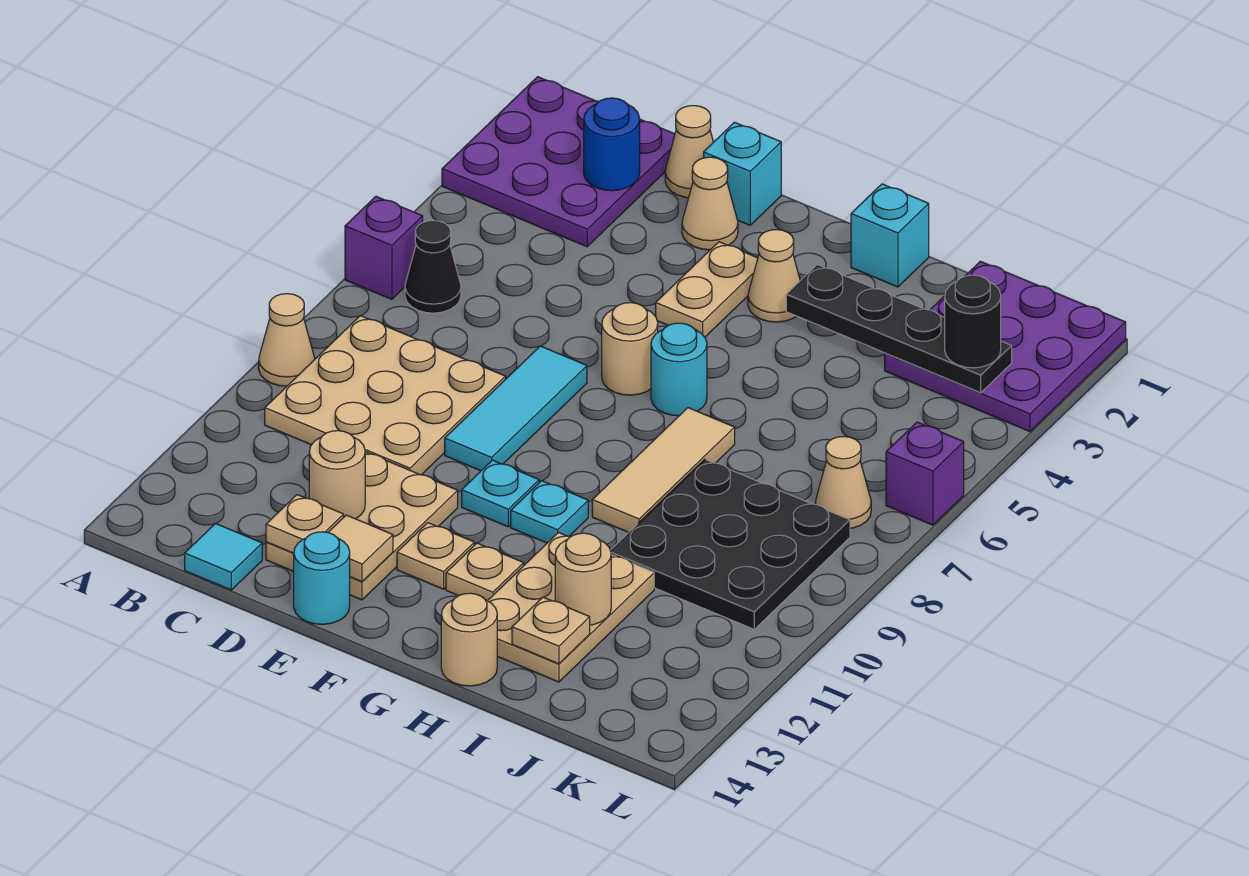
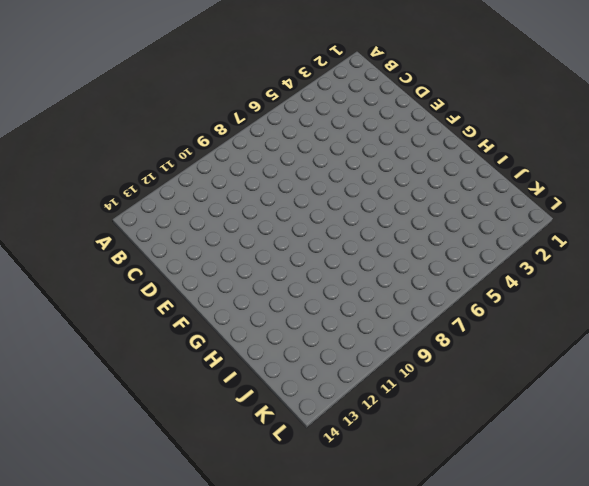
none -> purple 3x3 plate [442,77,675,247]
none -> purple 1x1 brick [345,196,423,299]
none -> tan 1x1 cone [259,294,315,386]
none -> black 1x1 cone [405,221,461,313]

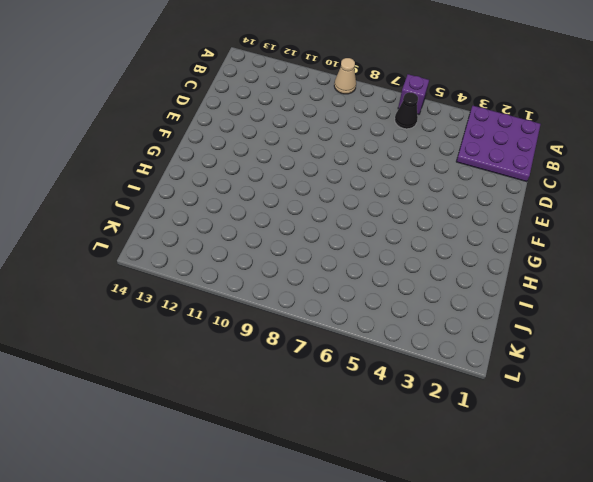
none -> tan 3x3 plate [265,316,506,475]
none -> cyan 1x1 tile [185,523,262,590]
none -> tan 1x1 cone [665,106,713,198]
none -> tan 2x3 plate [266,452,458,600]

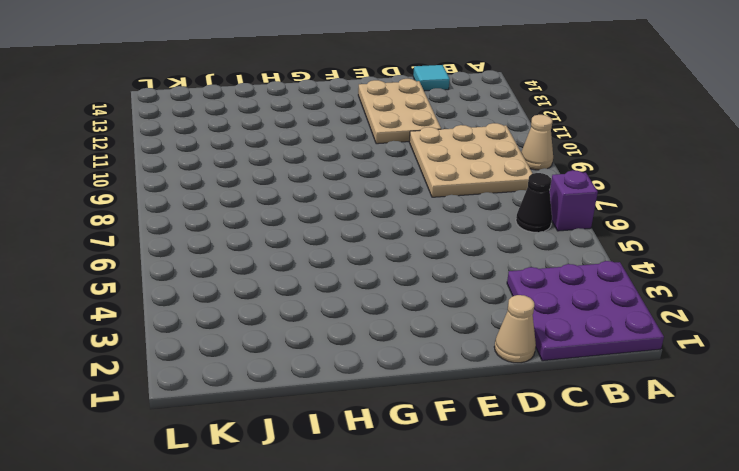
none -> cyan 1x1 brick [704,122,781,225]
none -> tan 1x1 cone [682,157,738,250]
none -> cyan 1x3 tile [445,346,587,471]
none -> cyan 1x1 round brick [294,532,350,624]

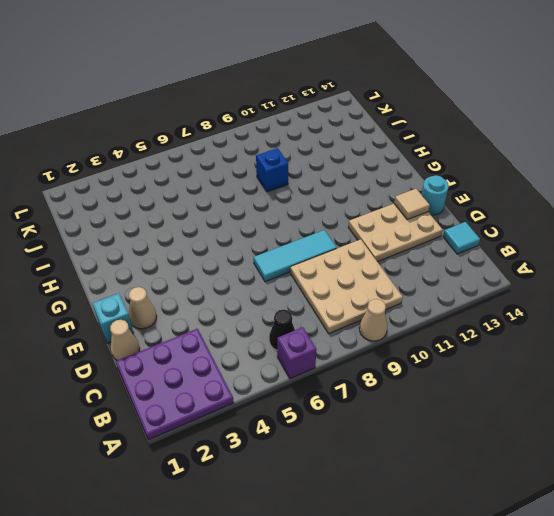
blue 1x1 brick [256,148,288,192] -> black 3x3 plate [610,459,850,629]
none -> tan 1x2 plate [656,242,758,337]
none -> tan 1x1 round brick [602,303,658,395]
none -> cyan 1x1 plate [462,460,539,527]
none -> tan 1x1 plate [397,523,474,589]

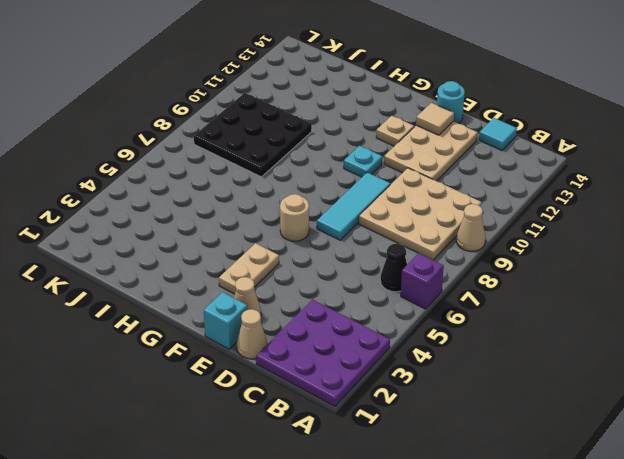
none -> tan 1x1 cone [748,230,800,322]
none -> cyan 1x1 round brick [651,323,707,416]
none -> cyan 1x1 plate [511,481,588,543]
none -> tan 1x1 plate [446,543,524,601]

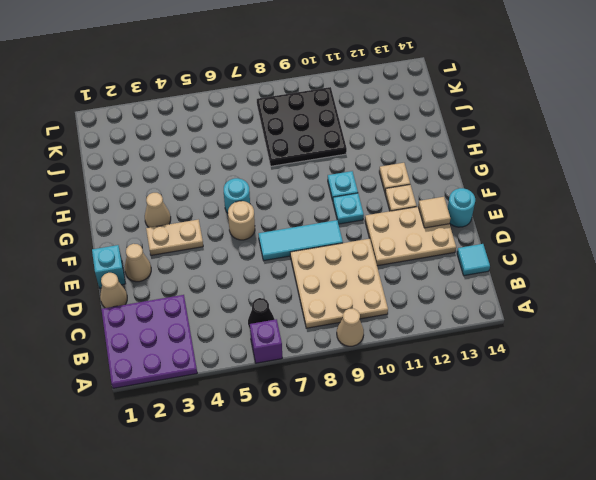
none -> cyan 1x1 brick [851,184,929,287]
none -> tan 1x3 tile [592,408,735,532]
none -> tan 2x3 plate [488,533,654,682]
none -> tan 1x1 round brick [441,593,497,686]

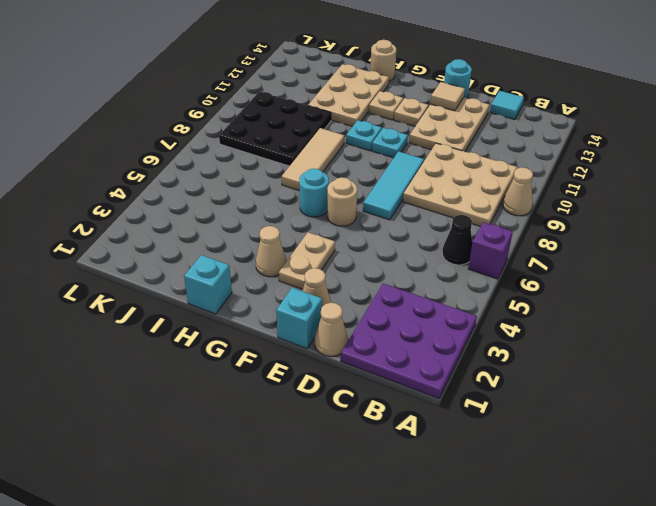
none -> purple 3x3 plate [885,261,1126,431]
none -> tan 1x1 cone [815,436,871,528]
none -> purple 1x1 brick [886,422,964,525]
none -> blue 1x1 round brick [584,98,640,191]

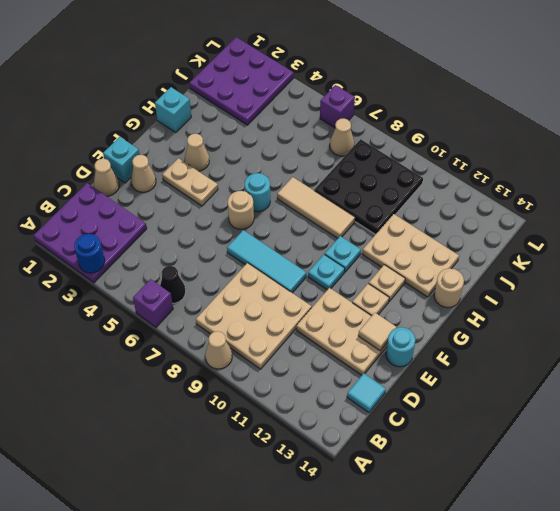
blue 1x1 round brick [74,234,105,273] -> blue 1x1 round brick moved to [584,98,640,191]
none -> tan 1x1 round brick [309,431,365,519]
none -> tan 1x1 plate [266,495,344,553]
none -> black 1x4 plate [786,265,1012,393]
none -> tan 1x1 round brick [555,533,611,625]

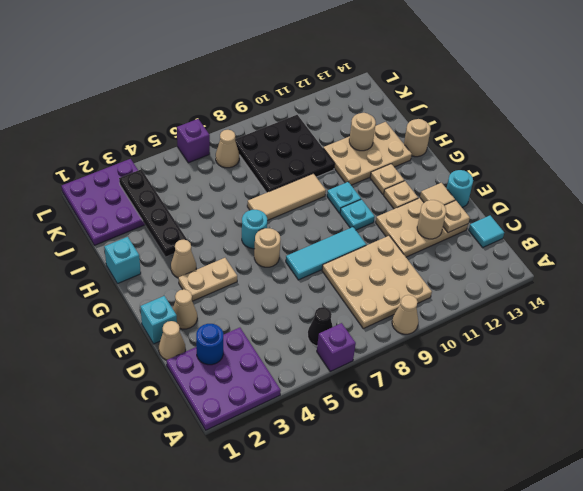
none -> tan 1x1 plate [512,597,590,664]
none -> black 1x1 round brick [945,275,1001,368]

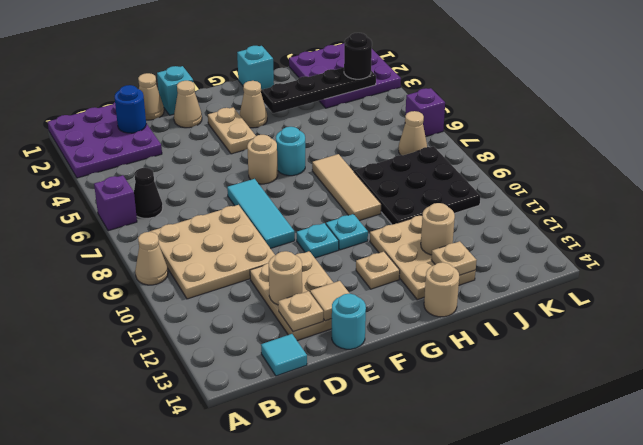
none -> tan 1x1 plate [397,523,474,589]

